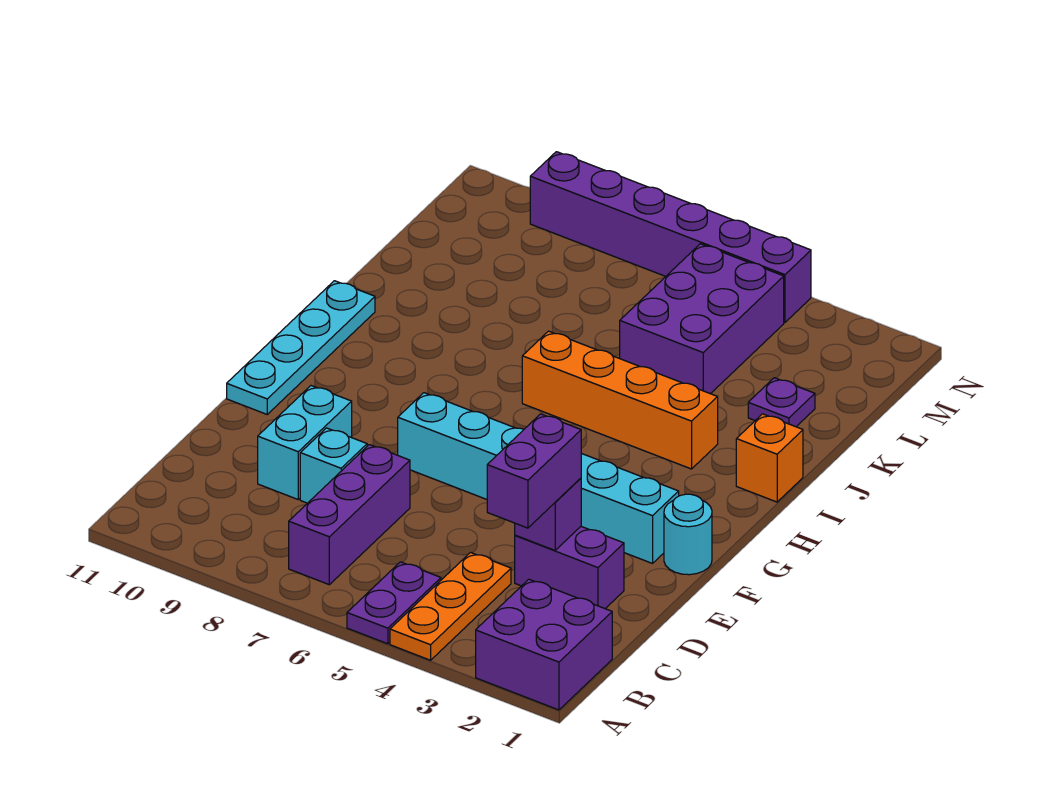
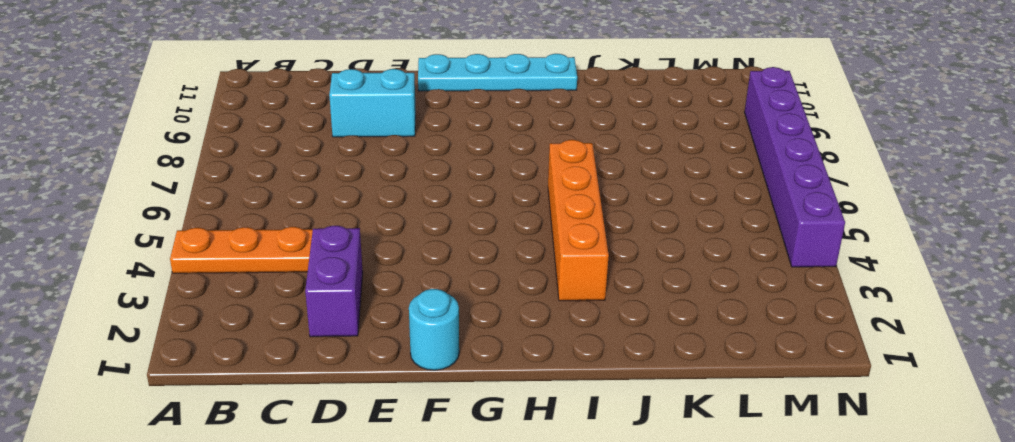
none -> purple 2x2 brick [476,579,612,710]
none -> purple 1x2 plate [347,562,441,644]
none -> purple 1x3 brick [289,445,410,585]

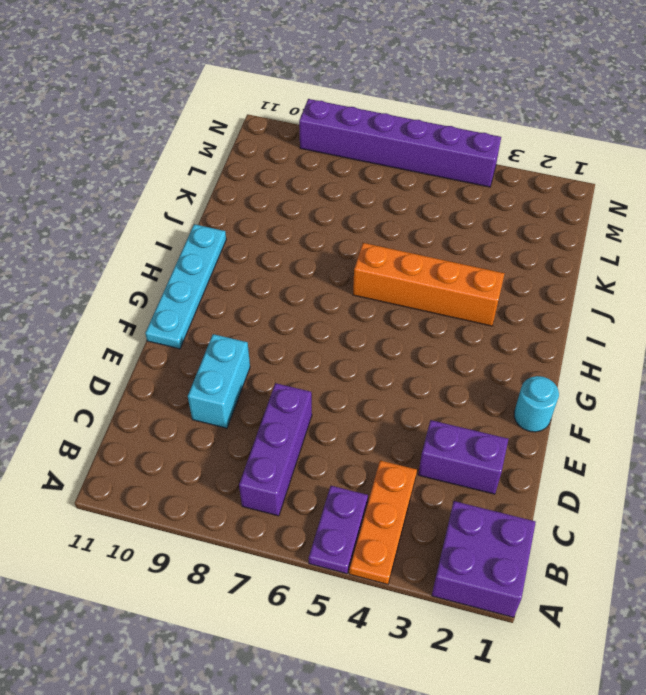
none -> cyan 1x1 brick [300,428,367,503]
none -> cyan 1x6 brick [398,393,679,563]
none -> orange 1x1 brick [736,414,803,502]

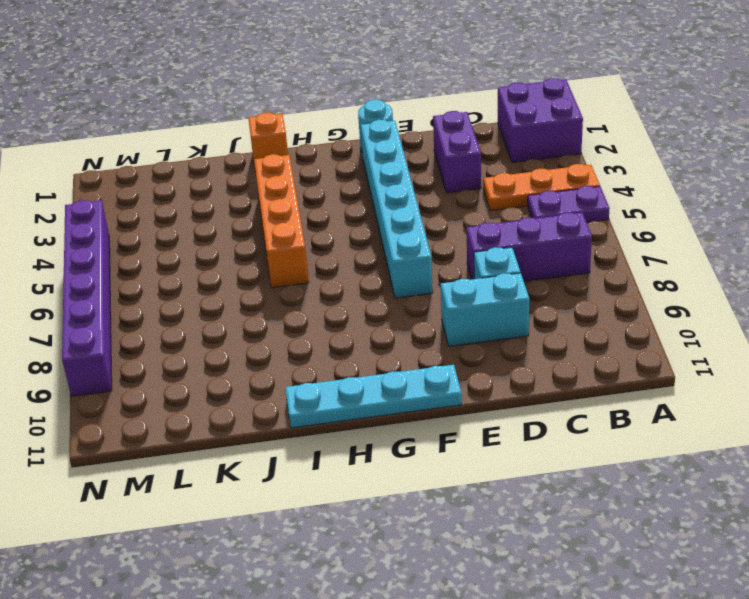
none -> purple 1x1 plate [748,378,815,427]
none -> purple 2x3 brick [620,244,784,394]
none -> purple 1x1 brick [515,478,581,550]

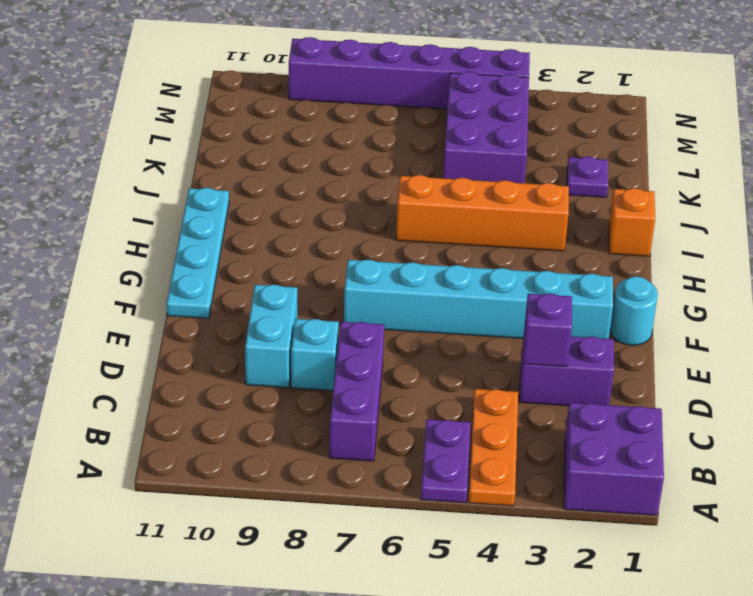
none -> purple 1x2 brick [487,414,581,528]

